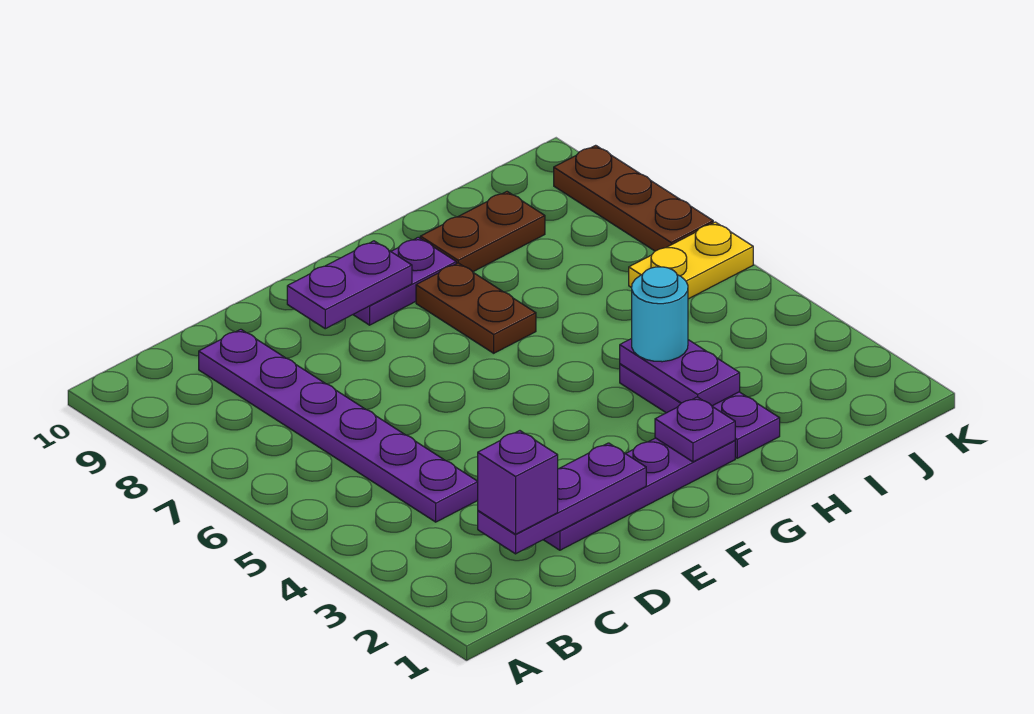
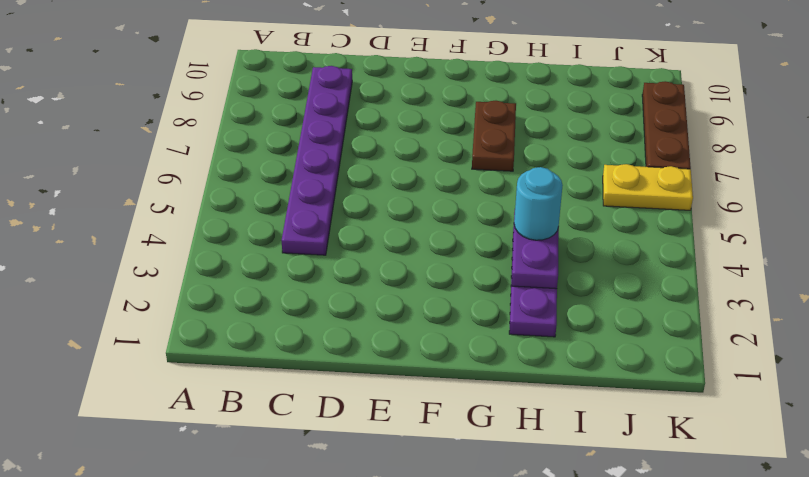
none -> purple 1x4 plate [544,438,735,550]
none -> purple 1x2 plate [353,237,456,325]
none -> brown 1x2 plate [420,192,545,272]

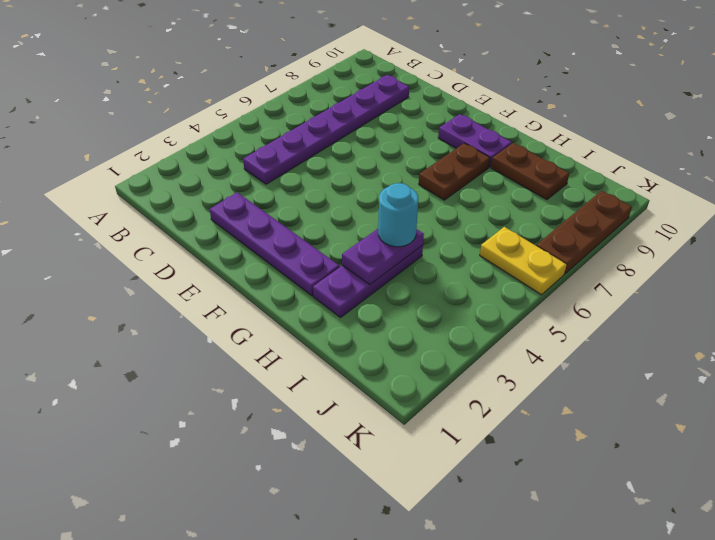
none -> purple 1x3 plate [478,443,646,554]
none -> purple 1x2 plate [287,241,412,329]
none -> purple 1x1 plate [655,397,735,462]

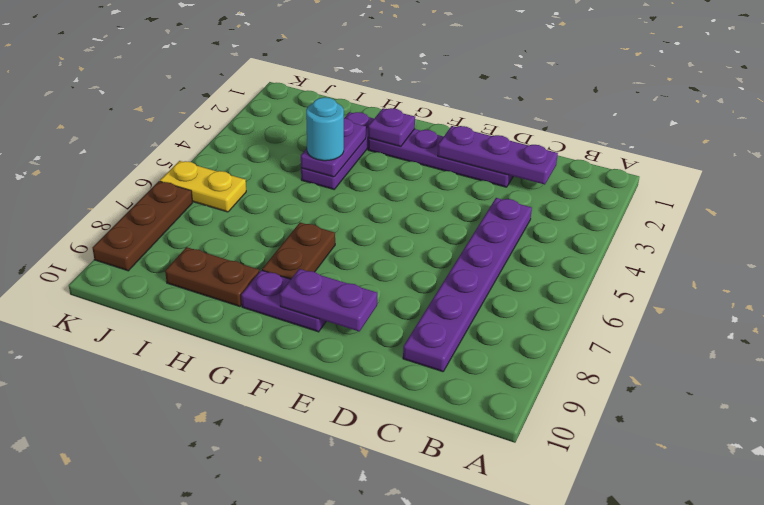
none -> purple 1x1 brick [478,431,558,534]

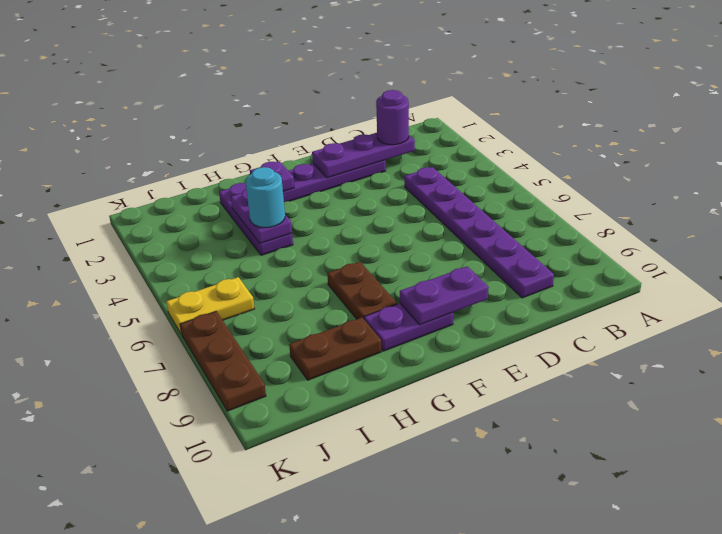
purple 1x1 round brick [376,90,409,145] -> purple 1x1 brick [478,431,558,534]

